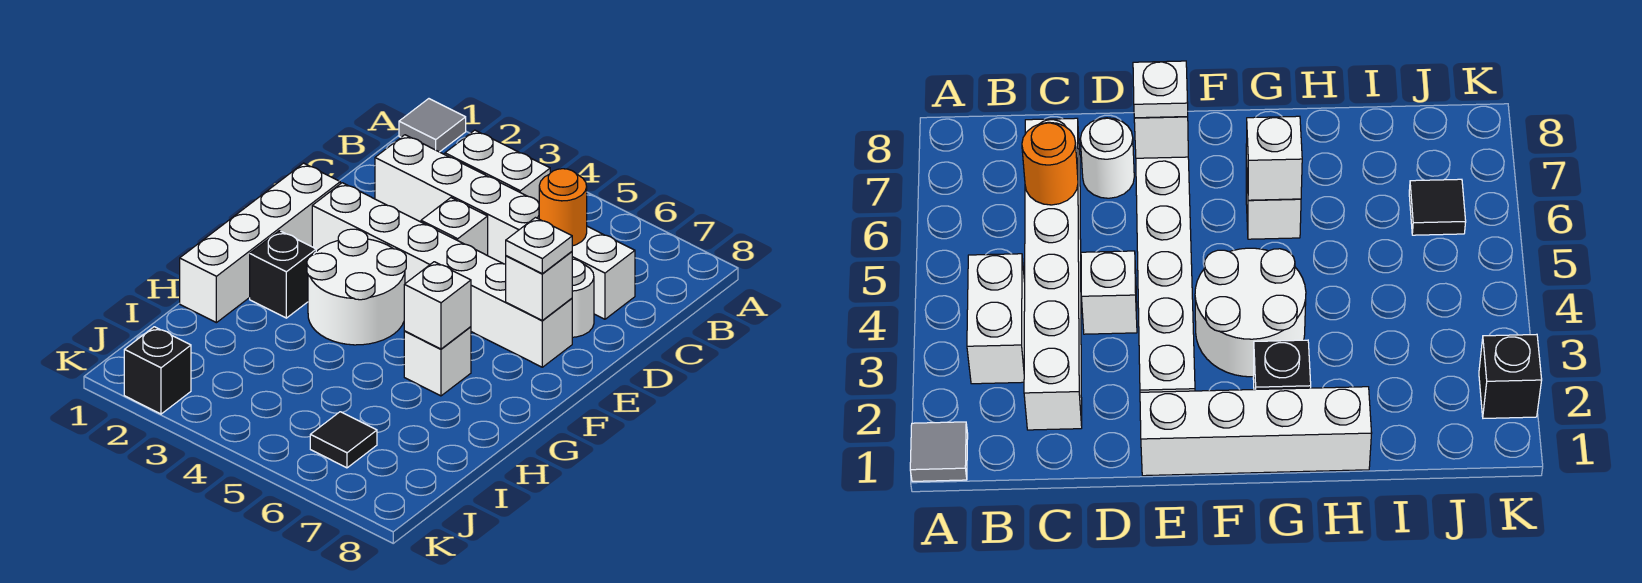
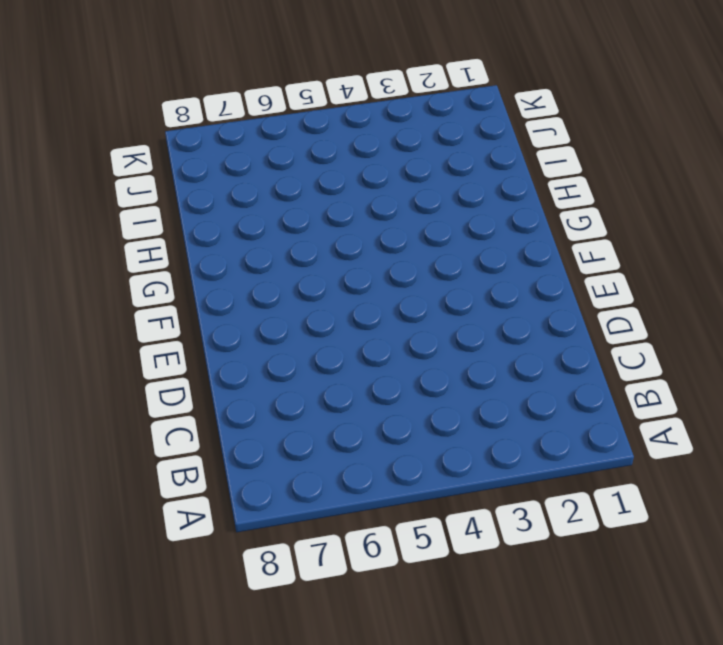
none -> grey 1x1 tile [399,99,466,152]
none -> white 1x2 brick [445,130,550,202]
none -> white 1x6 brick [375,135,635,319]

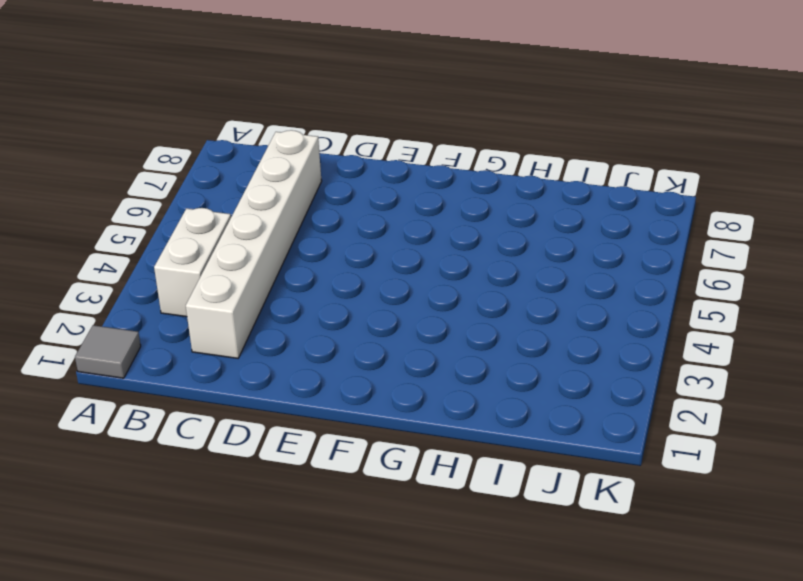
none -> white 1x1 brick [421,198,488,256]
none -> white 1x1 round brick [572,259,594,337]
none -> white 1x4 brick [180,163,340,323]

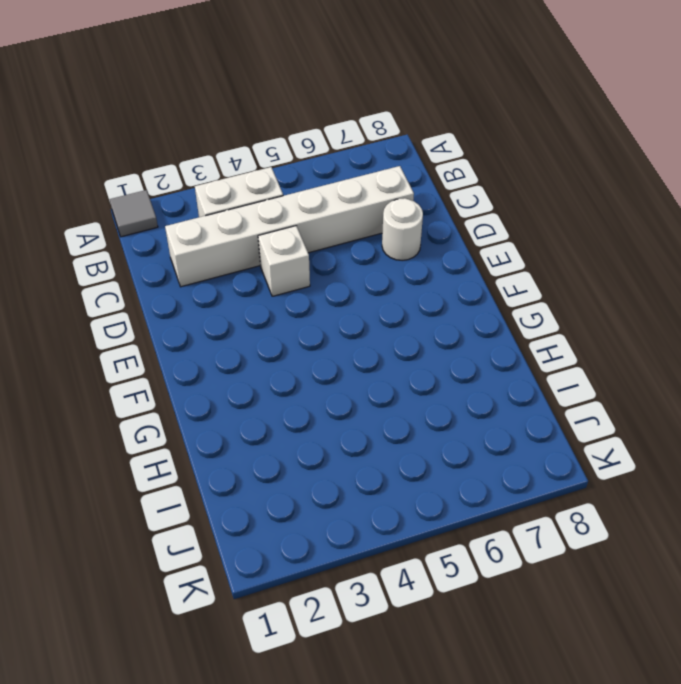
none -> white 1x4 brick [180,163,340,323]
none -> white 1x6 brick [312,183,572,367]
none -> white 2x2 round brick [307,229,406,345]

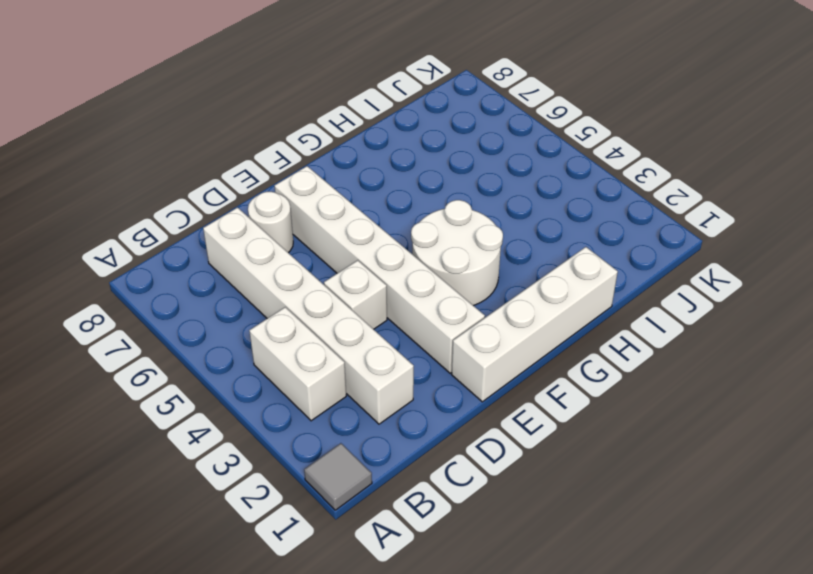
none -> black 1x1 brick [250,231,316,318]
none -> white 1x1 brick [404,327,471,396]
none -> black 1x1 tile [310,412,377,468]

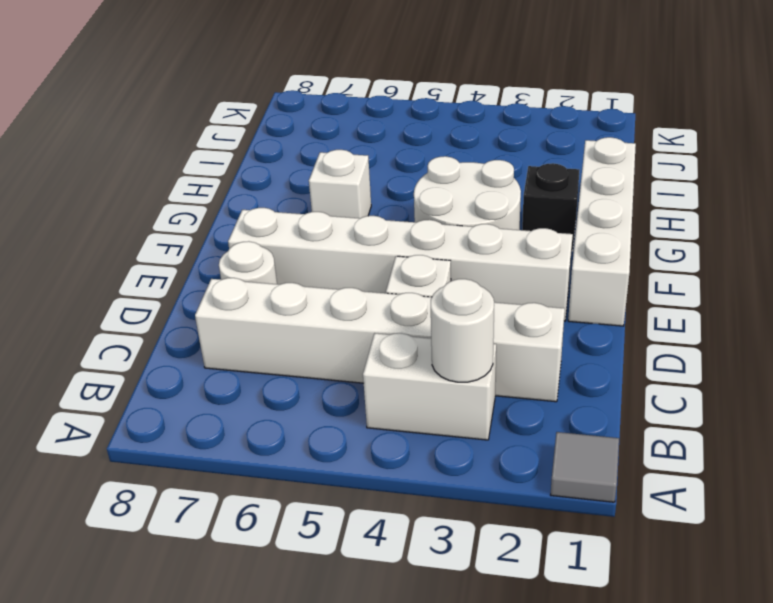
white 1x1 round brick [431,279,494,382] -> none
none -> black 1x1 tile [310,412,377,468]
none -> black 1x1 brick [124,327,191,414]
none -> orange 1x1 round brick [539,169,587,246]

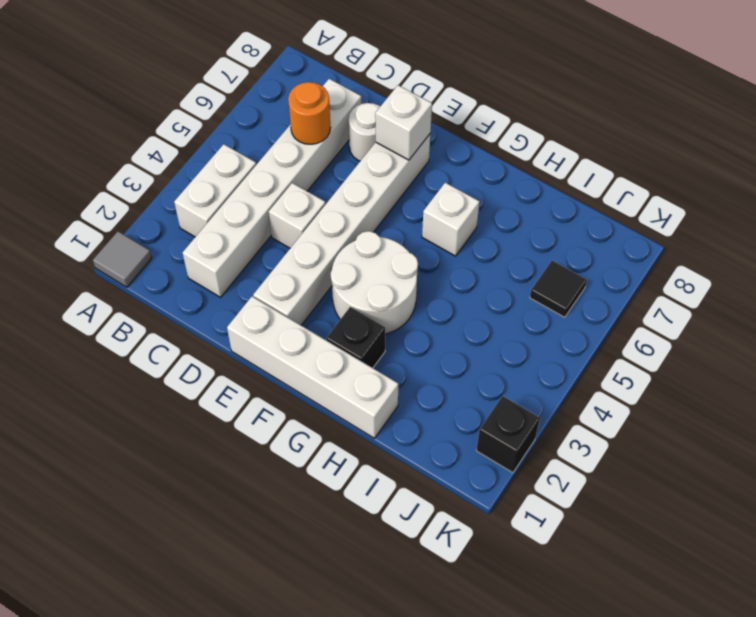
none -> white 1x1 brick [404,262,471,349]
none -> white 1x1 plate [506,218,572,274]

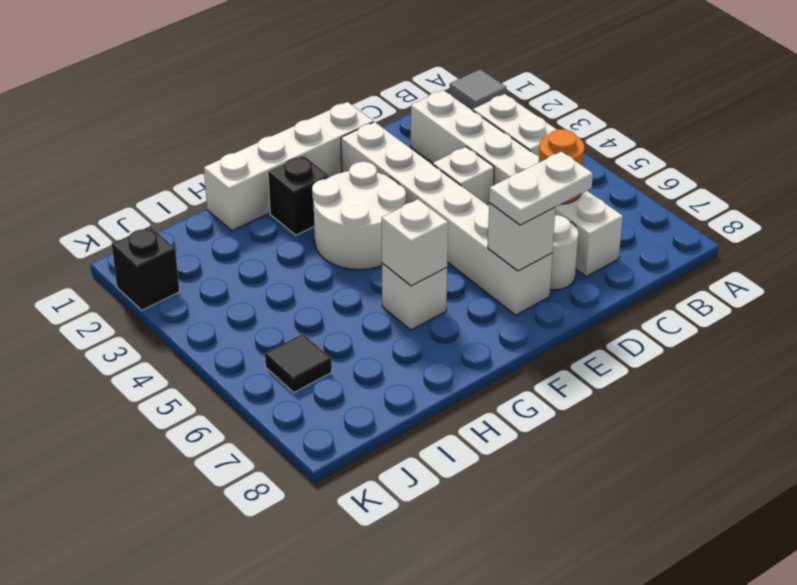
white 1x2 plate [489,152,593,225] -> white 1x1 plate [506,218,572,274]

